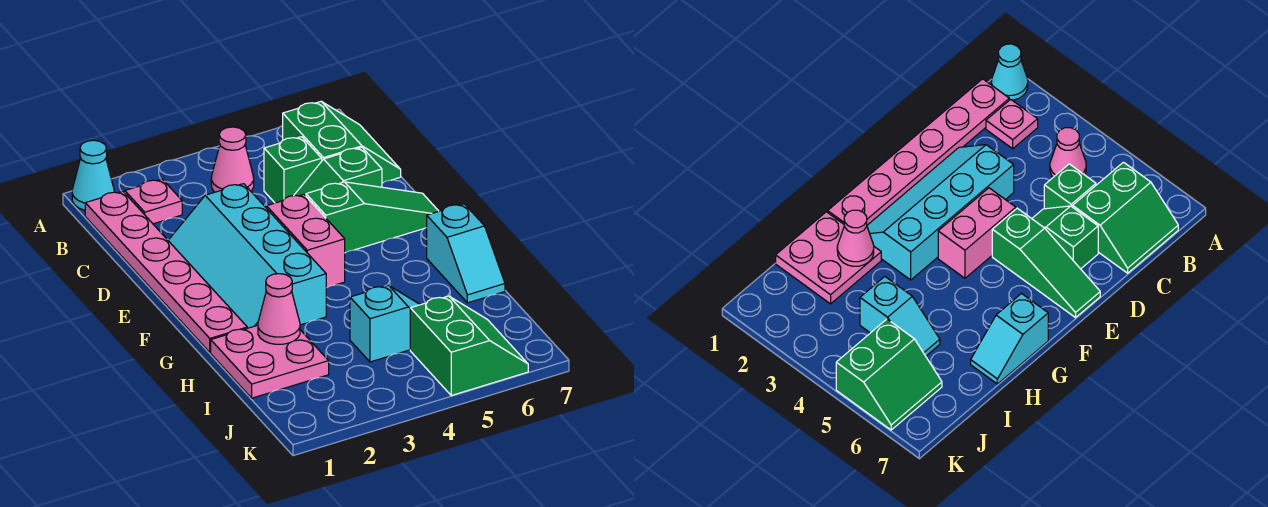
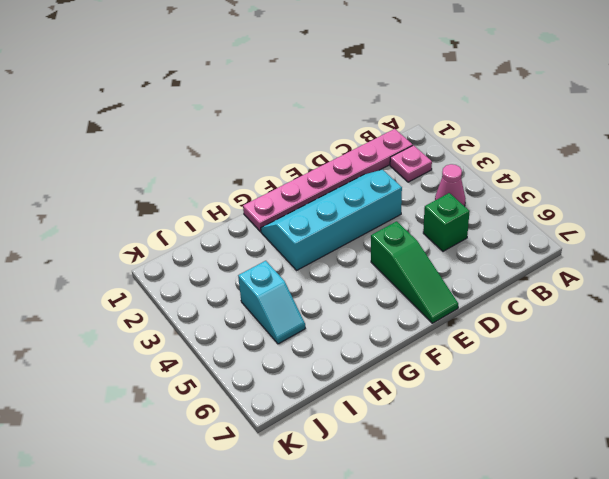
none -> cyan 1x1 cone [72,140,114,210]
none -> green 2x2 slope [283,102,401,183]
none -> green 1x2 slope [294,147,382,196]

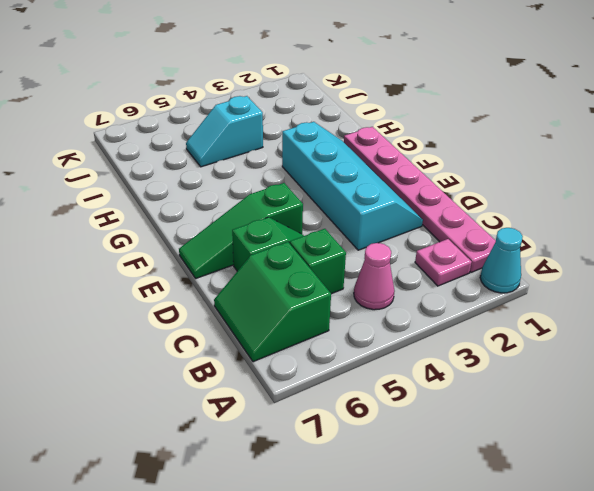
none -> pink 1x2 brick [266,194,345,288]
none -> cyan 1x2 slope [427,204,505,303]
none -> pink 2x2 plate [211,325,329,398]

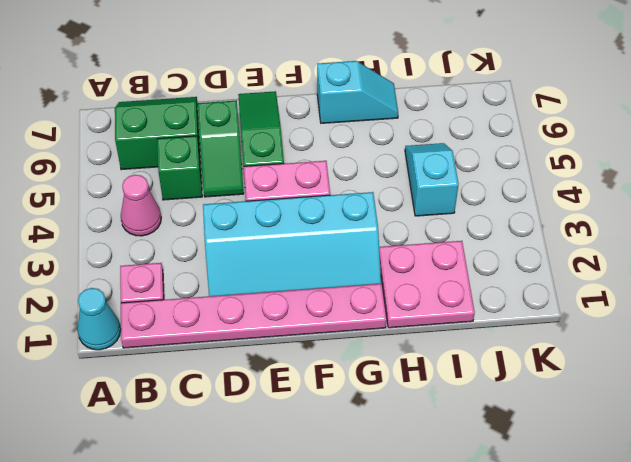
none -> green 2x2 slope [410,296,528,395]
none -> pink 1x1 cone [258,274,300,344]

